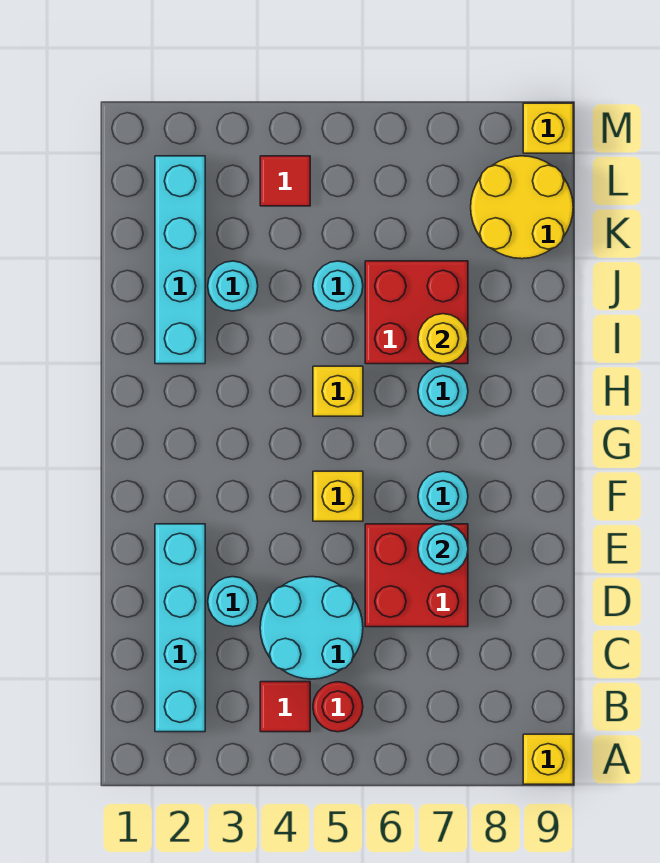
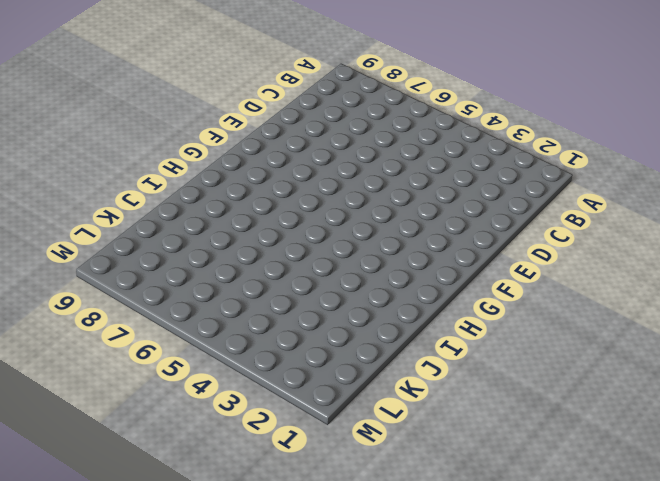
none -> yellow 1x1 brick [523,734,573,784]
none -> cyan 1x4 brick [155,524,205,732]
none -> red 1x1 tile [260,682,310,732]

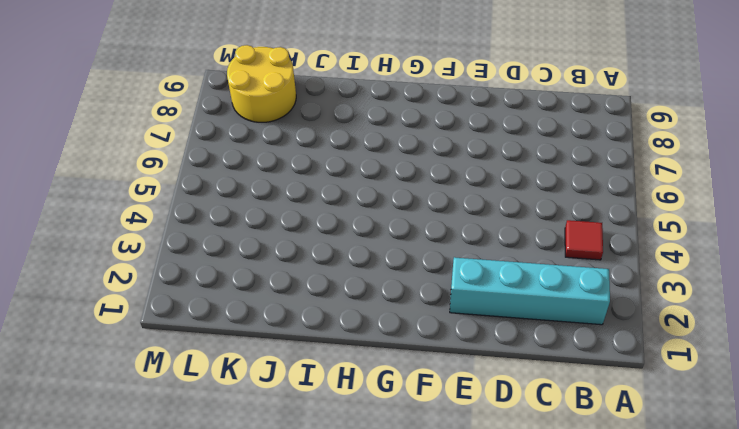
none -> yellow 1x1 brick [523,734,573,784]
none -> red 1x1 round brick [313,682,363,732]
none -> cyan 2x2 round brick [260,577,363,679]

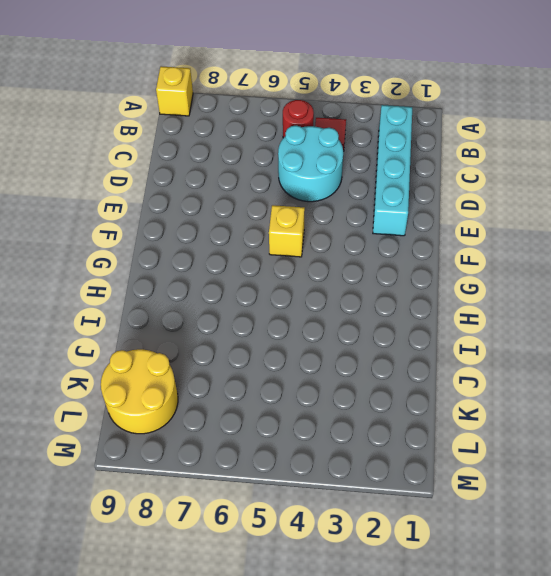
none -> cyan 1x1 round brick [208,577,258,627]
none -> red 2x2 brick [365,524,468,627]
none -> cyan 1x1 round brick [418,471,468,521]

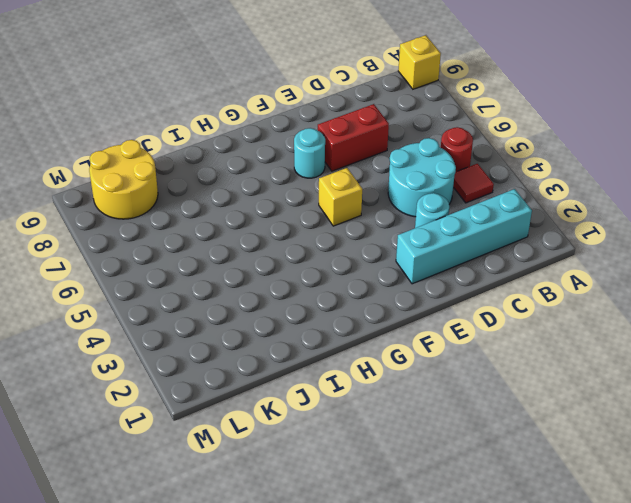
red 1x2 brick [318,104,389,171] -> red 2x2 brick [365,524,468,627]
none -> yellow 1x1 brick [313,366,363,416]
none -> cyan 1x1 round brick [418,366,468,416]
none -> cyan 1x4 brick [155,156,205,364]

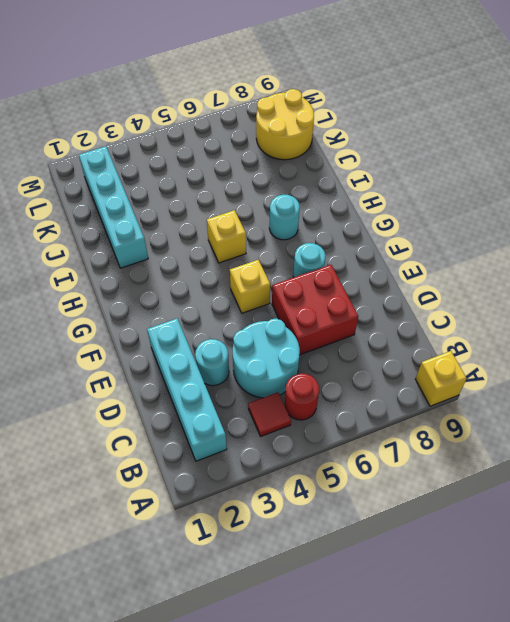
none -> red 2x2 brick [365,261,468,364]
none -> cyan 1x1 round brick [208,261,258,311]
none -> cyan 1x1 round brick [313,261,363,311]

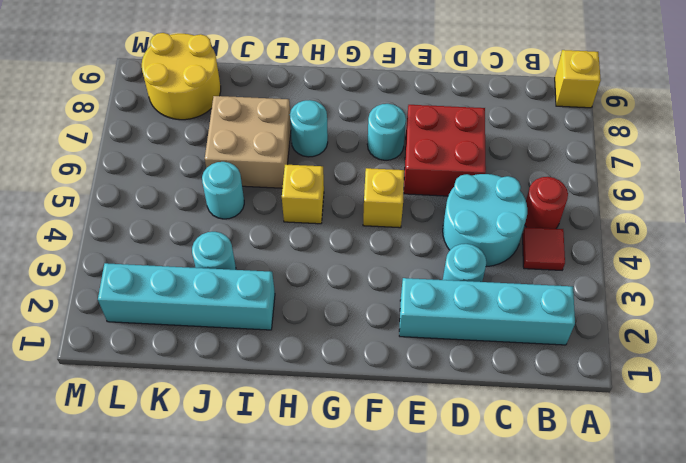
tan 2x2 brick [205,96,291,188] -> red 2x2 brick [365,261,468,364]
none -> red 1x1 tile [260,156,310,206]
none -> yellow 1x1 brick [523,103,573,153]
none -> cyan 1x1 round brick [418,524,468,574]

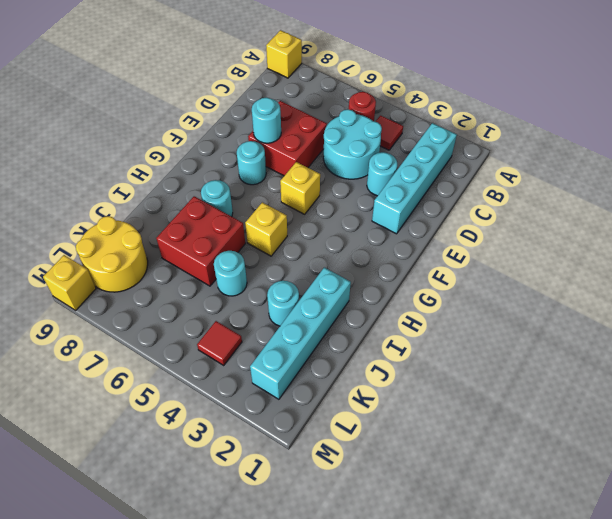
none -> yellow 1x1 round brick [418,314,468,364]

